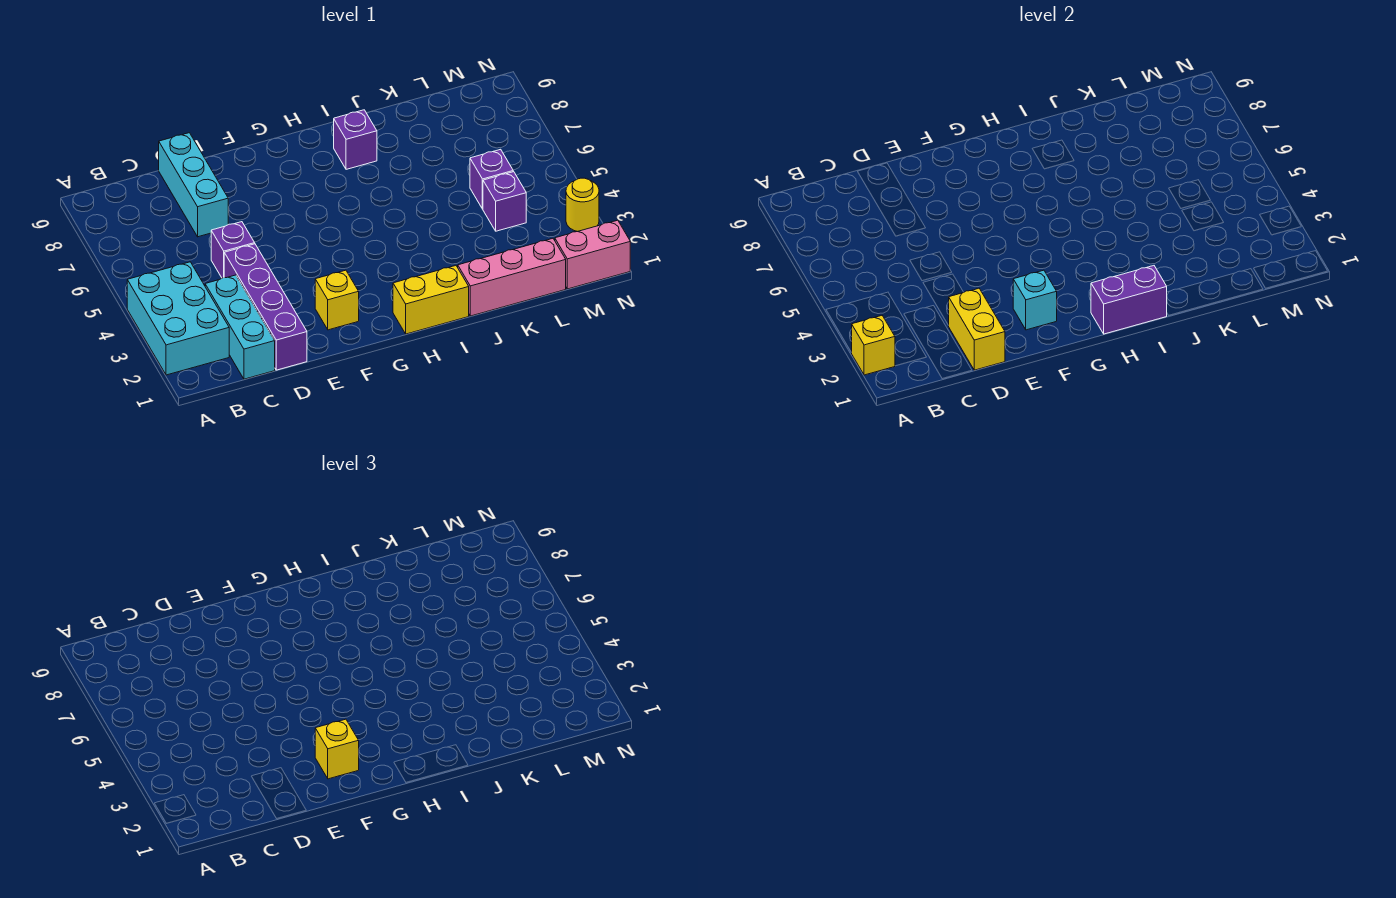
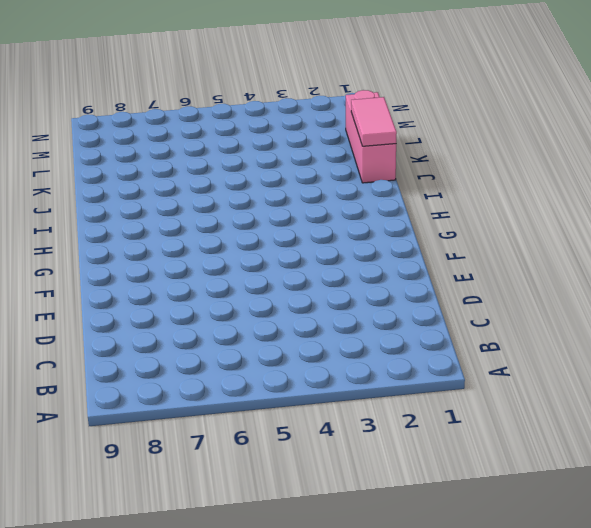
pink 1x2 tile [351,97,397,146] -> none
none -> cyan 2x3 brick [127,262,229,375]
none -> cyan 1x3 brick [205,275,275,379]
none -> purple 1x4 brick [224,244,307,370]

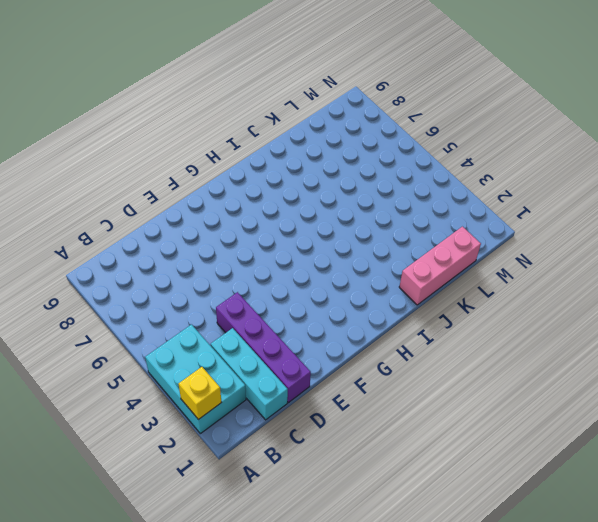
none -> purple 1x1 brick [211,222,255,278]
none -> cyan 1x3 brick [159,133,228,237]
none -> yellow 1x1 brick [315,270,359,330]

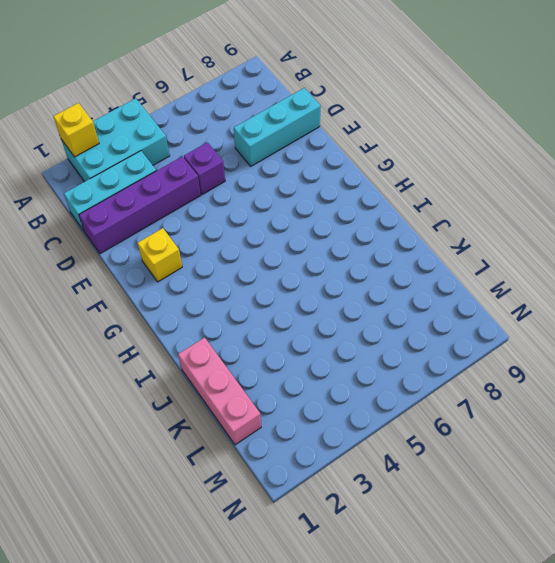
none -> yellow 1x2 brick [393,266,469,334]
none -> purple 1x1 brick [334,110,377,169]
none -> purple 1x1 brick [483,172,526,231]

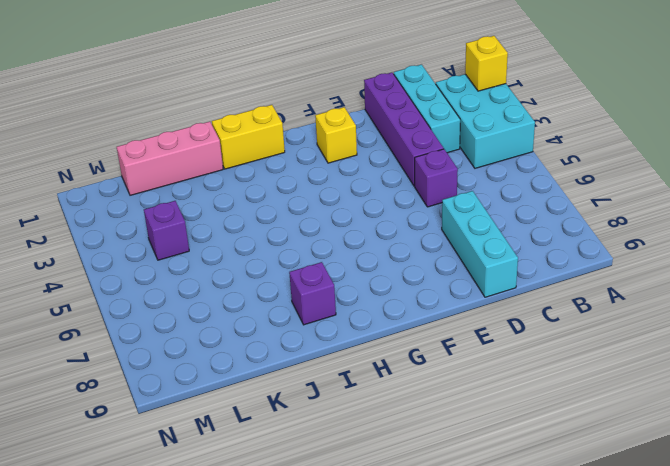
none -> purple 1x1 brick [470,149,513,209]
none -> pink 1x2 brick [555,220,630,289]
none -> yellow 1x1 round brick [566,178,599,232]

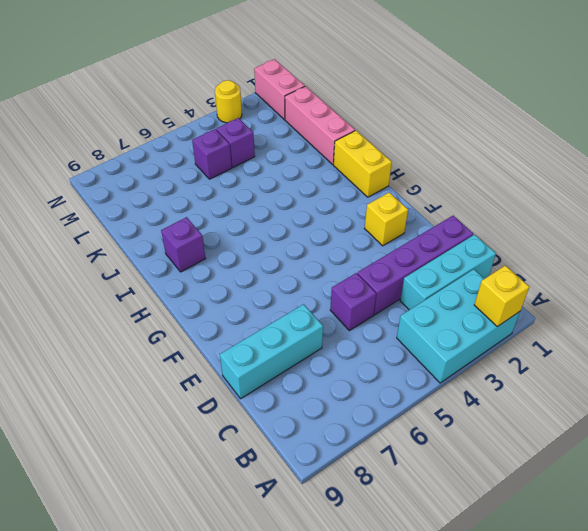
none -> yellow 1x2 brick [949,288,1005,370]
none -> cyan 1x1 brick [1013,270,1057,330]
none -> purple 1x2 brick [1091,266,1167,334]

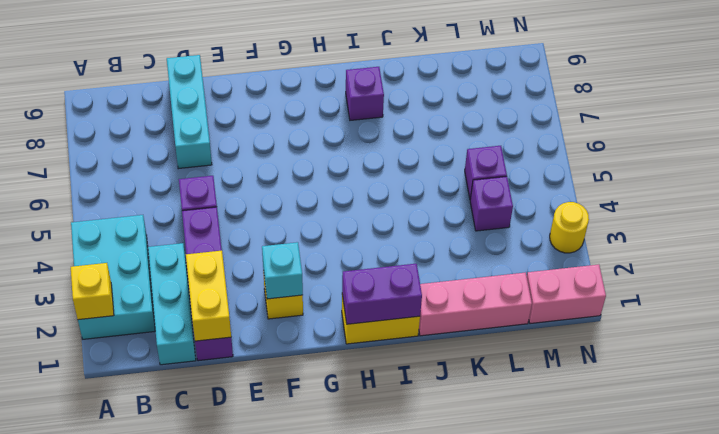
none -> yellow 1x1 brick [315,719,359,779]

